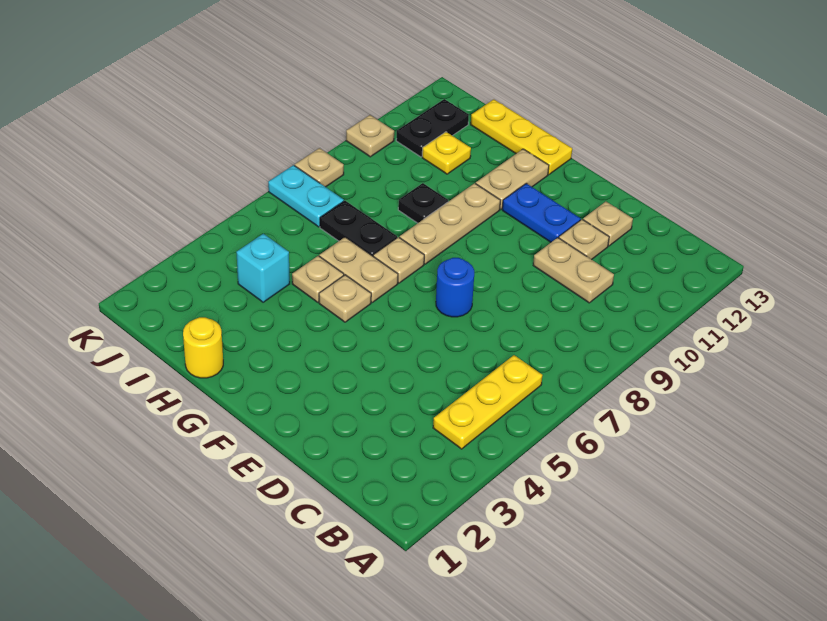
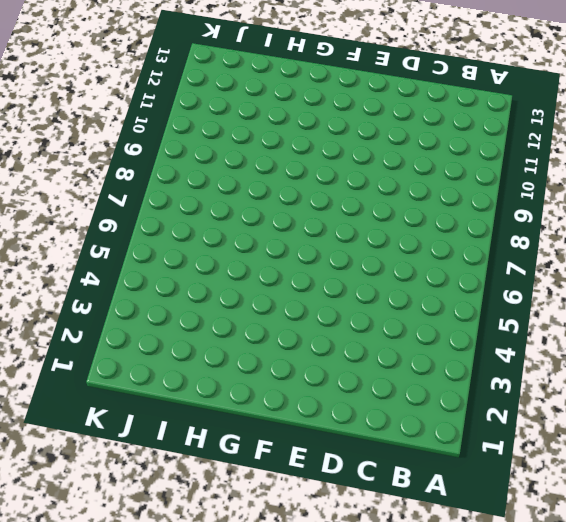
none -> yellow 1x3 plate [433,355,542,449]
none -> tan 1x2 plate [533,238,614,303]
none -> tan 1x1 plate [559,219,609,260]

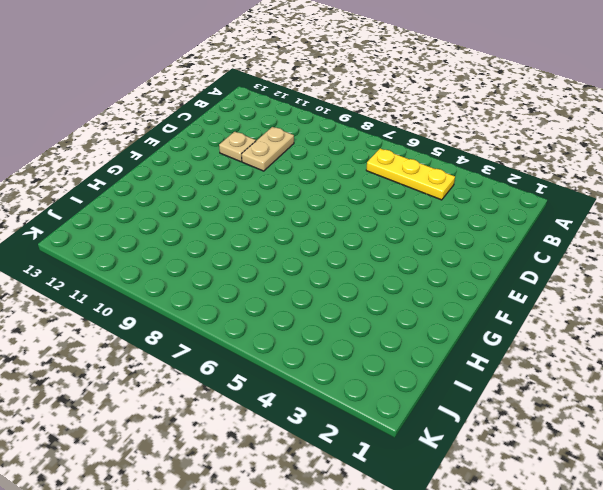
none -> tan 1x1 plate [583,202,633,246]
none -> blue 1x1 round brick [436,258,474,317]
none -> blue 1x2 plate [502,183,581,242]

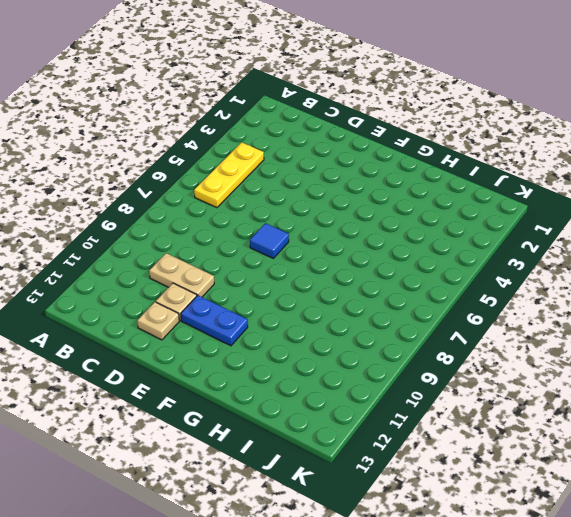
blue 1x1 tile [250,223,289,258] -> blue 1x1 round brick [436,258,474,317]
none -> tan 1x1 plate [319,275,371,322]
none -> tan 1x2 plate [319,237,398,302]
none -> tan 1x1 plate [373,237,424,283]

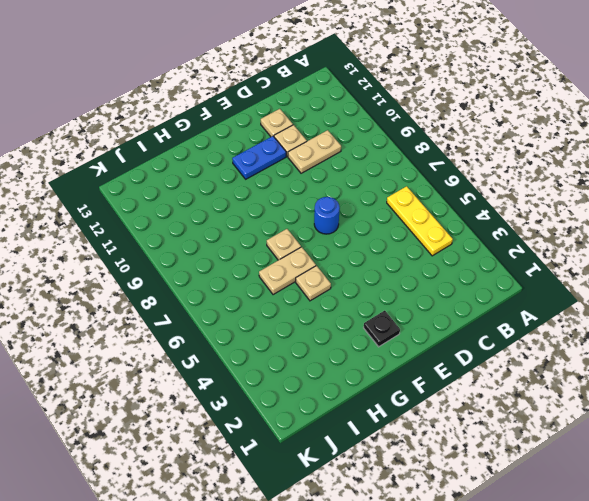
black 1x1 plate [364,311,400,347] -> black 1x1 plate moved to [398,183,448,223]
none -> tan 1x3 plate [400,183,500,264]
none -> tan 1x2 plate [476,149,549,209]
none -> yellow 1x3 plate [471,99,572,174]

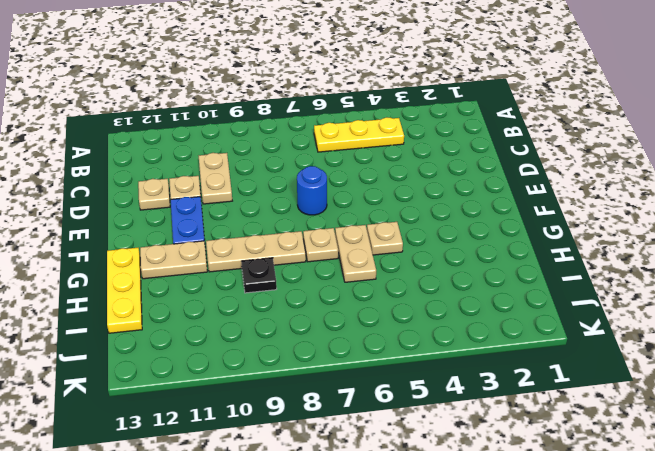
none -> yellow 1x1 round brick [183,317,223,378]
none -> tan 1x1 plate [292,256,344,302]
none -> black 1x2 plate [320,201,397,256]

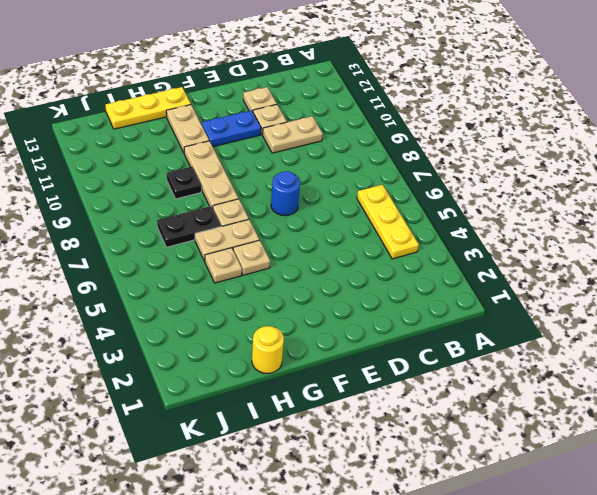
none -> cyan 1x1 brick [236,234,290,302]
none -> yellow 1x1 plate [422,132,471,174]
none -> cyan 1x2 plate [268,165,344,227]

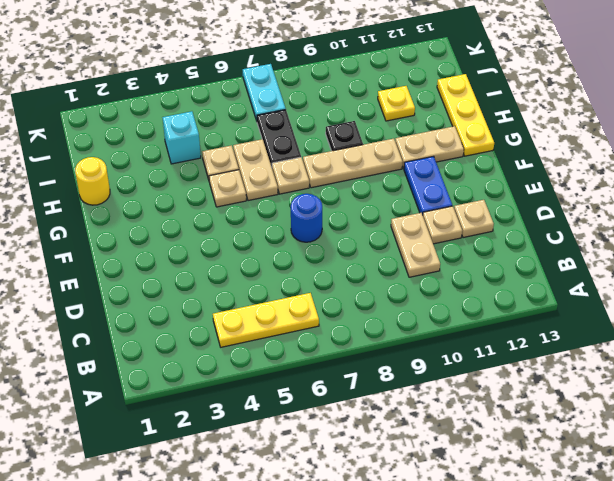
none -> black 1x2 plate [396,99,469,157]
none -> tan 1x1 plate [295,148,344,187]
none -> tan 1x1 plate [346,115,394,157]

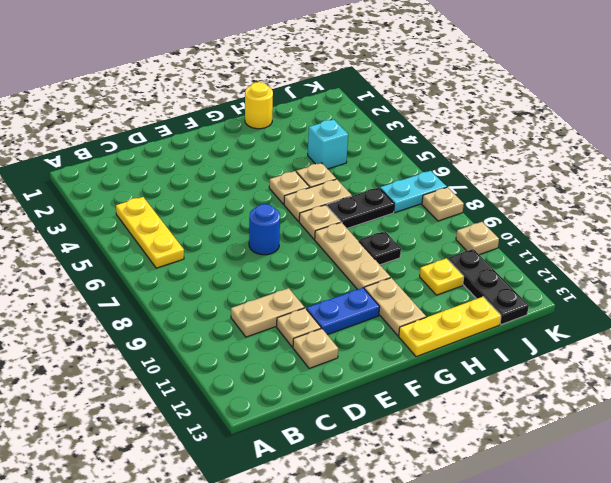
black 1x3 plate [448,249,529,325] -> black 1x2 plate [396,99,469,157]

